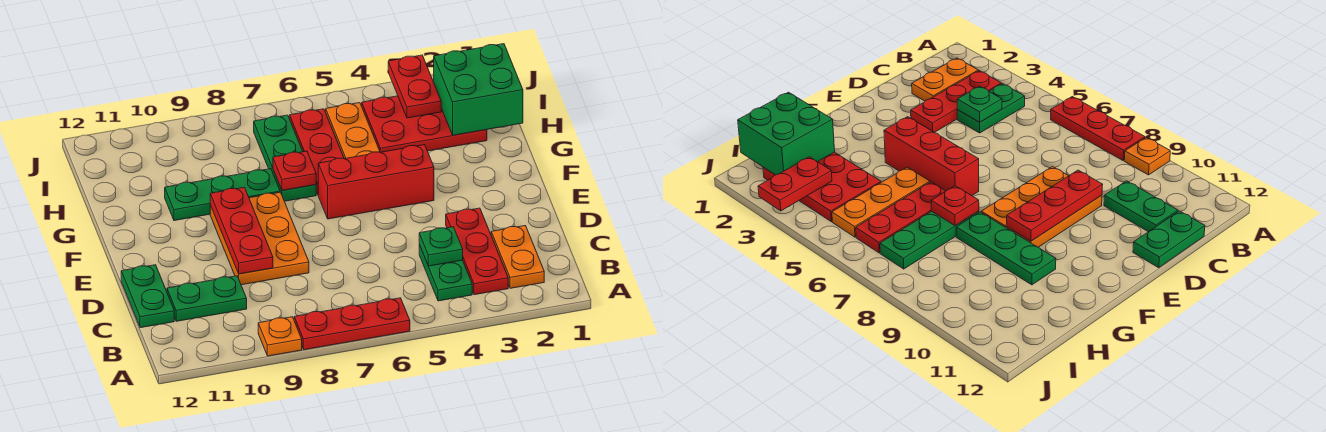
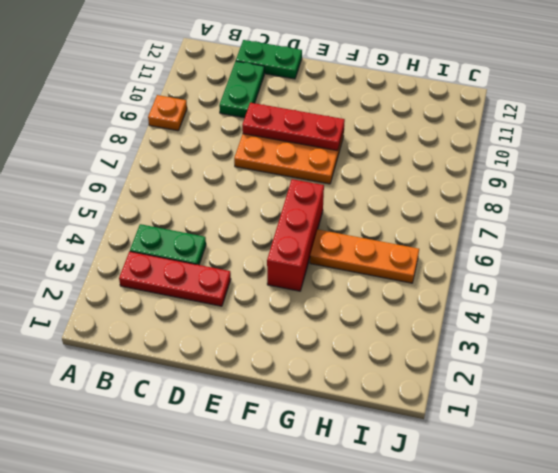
none -> red 1x3 plate [294,298,410,350]
none -> orange 1x2 plate [491,226,544,288]
none -> red 1x3 plate [290,109,344,194]

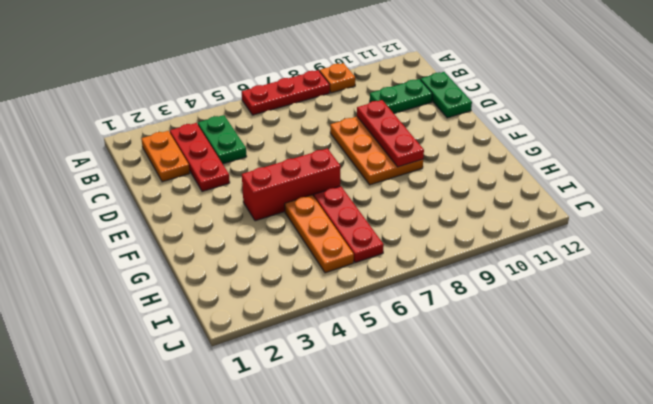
none -> green 1x3 plate [254,115,316,201]
none -> green 1x3 plate [165,169,280,221]
none -> red 2x3 plate [362,96,487,152]

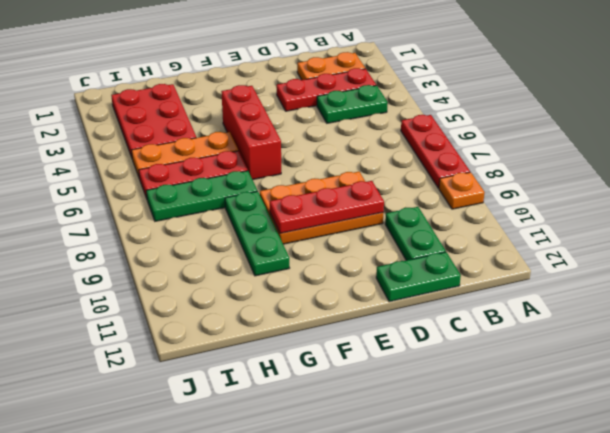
none -> green 1x1 plate [419,227,463,266]
none -> red 1x1 plate [273,151,316,190]
none -> green 2x2 brick [434,44,523,135]

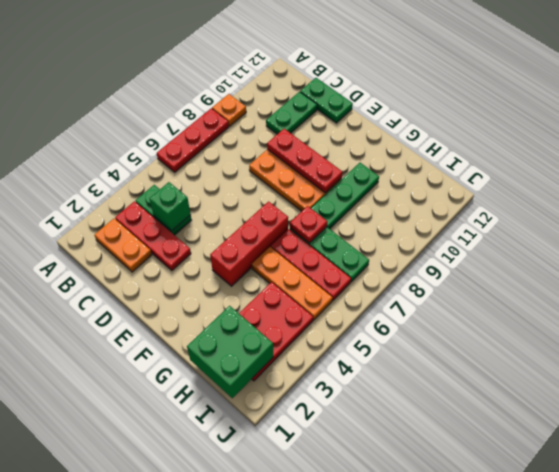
green 1x1 brick [149,182,191,231] -> green 1x1 plate [419,227,463,266]
none -> red 1x2 plate [388,55,441,118]

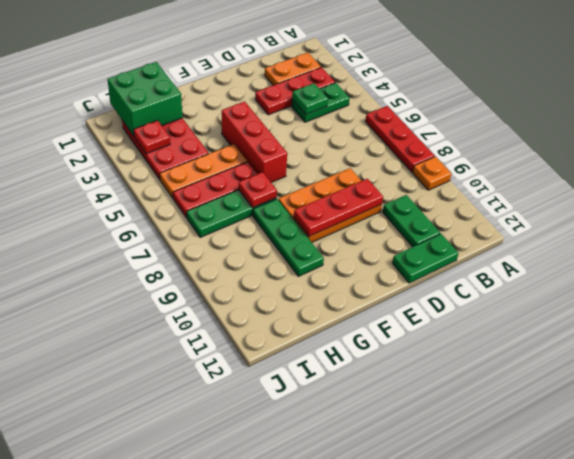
red 1x1 plate [134,120,170,154] -> red 1x2 plate [388,55,441,118]

